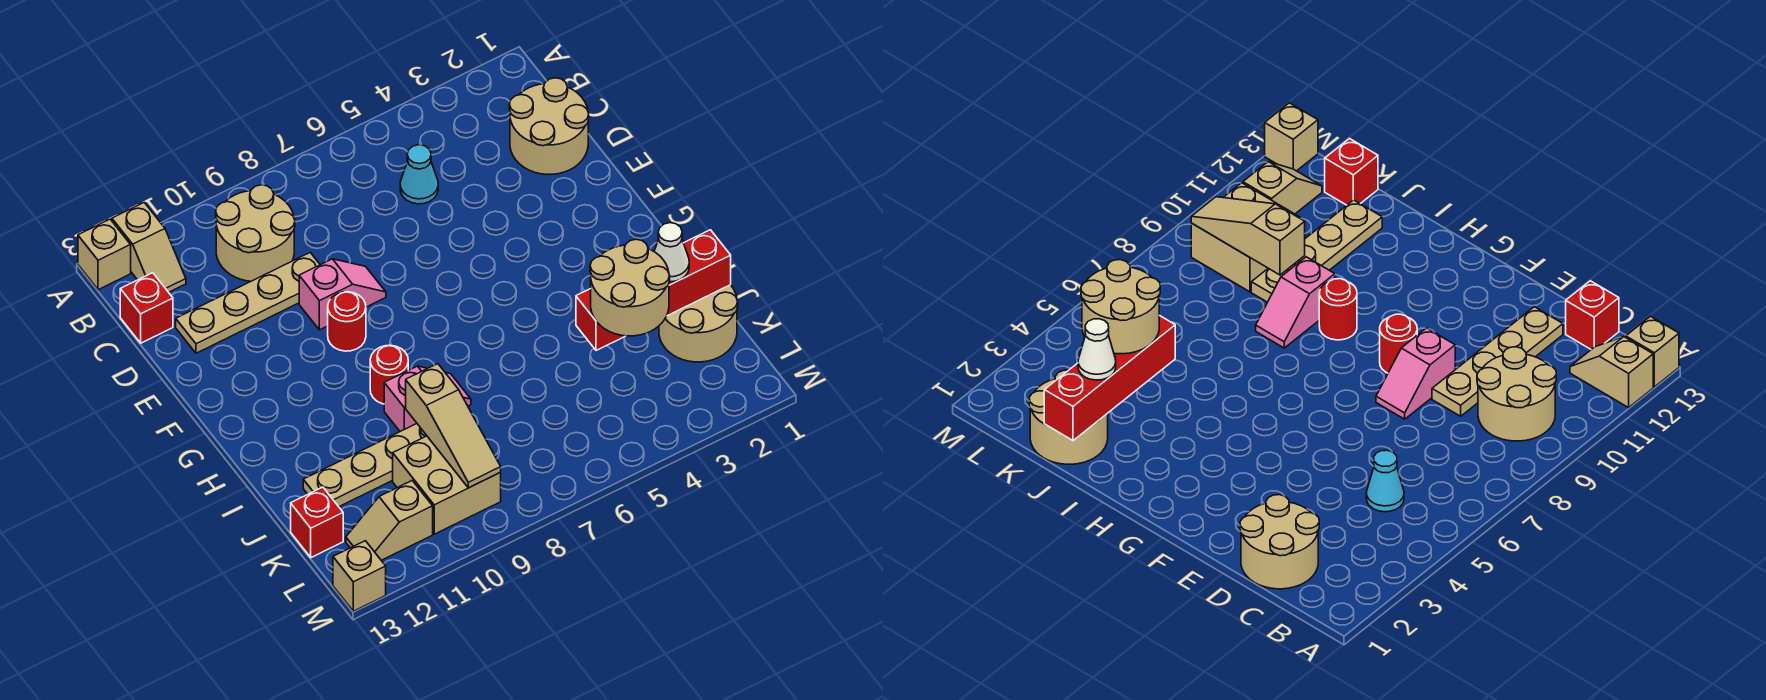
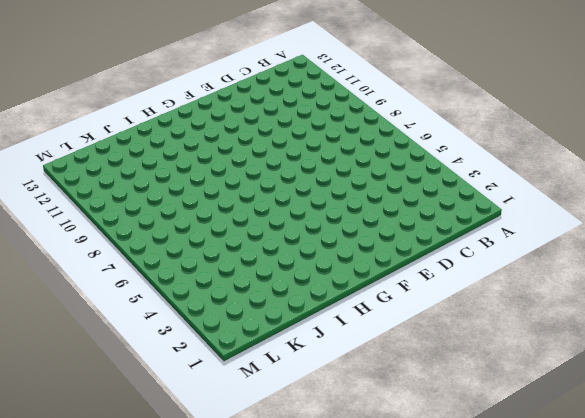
none -> tan 1x2 slope [112,203,186,292]
none -> tan 1x1 brick [78,219,131,290]
none -> tan 2x2 round brick [216,185,295,281]

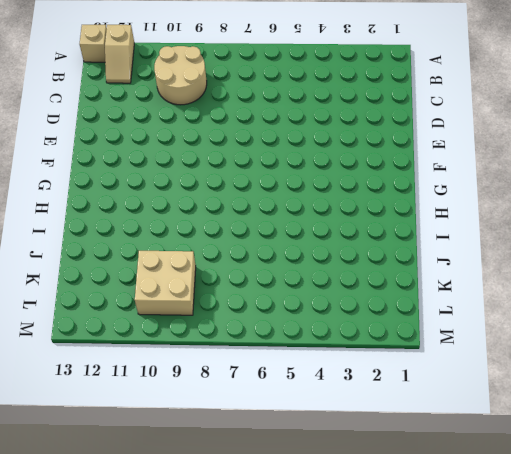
none -> tan 2x2 round brick [509,78,589,175]
none -> cyan 1x1 cone [400,145,438,204]
none -> red 1x1 brick [120,273,173,343]

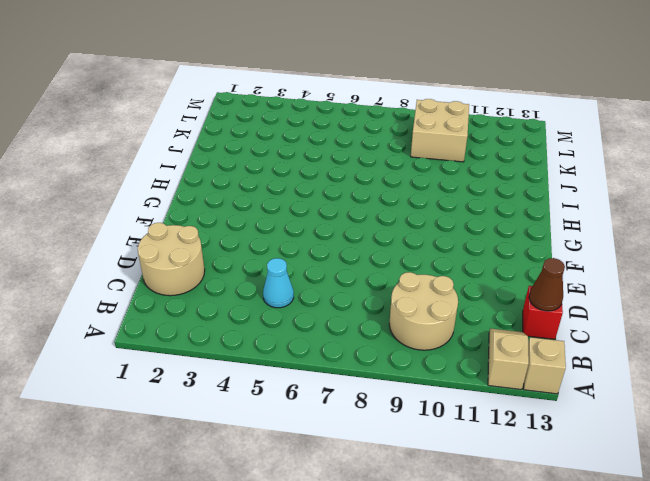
brown 1x1 cone [529,258,565,311] -> none
none -> tan 1x4 plate [176,253,320,353]
none -> pink 1x2 slope [299,259,386,330]
none -> red 1x1 round brick [328,292,366,351]

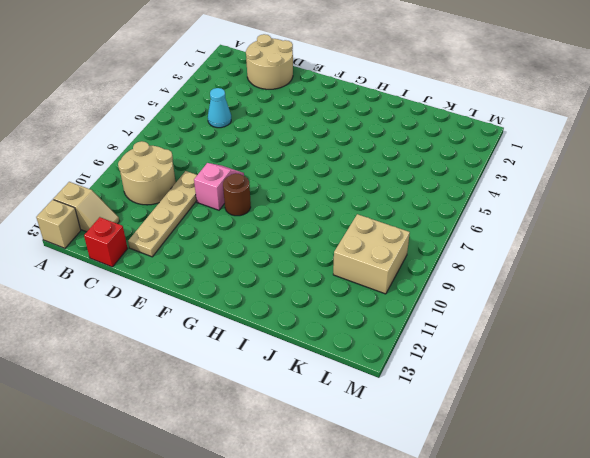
brown 1x1 round brick [223,173,251,216] -> red 1x1 round brick [328,292,366,351]
none -> red 1x1 round brick [370,345,408,404]
none -> pink 1x2 slope [384,366,471,431]
none -> tan 2x2 round brick [659,285,738,362]

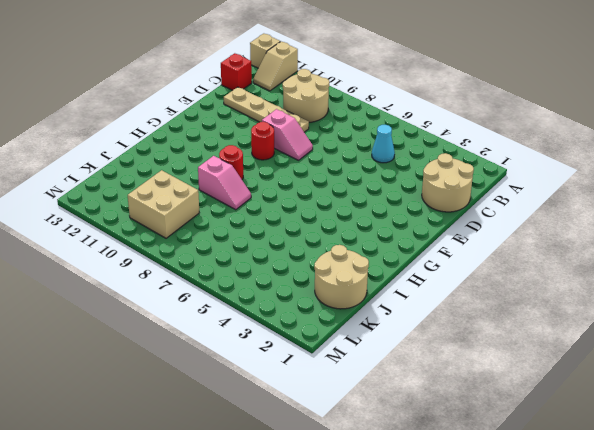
none -> tan 1x4 plate [303,424,427,507]
none -> red 1x1 brick [291,487,343,557]
none -> tan 1x2 slope [346,481,433,560]

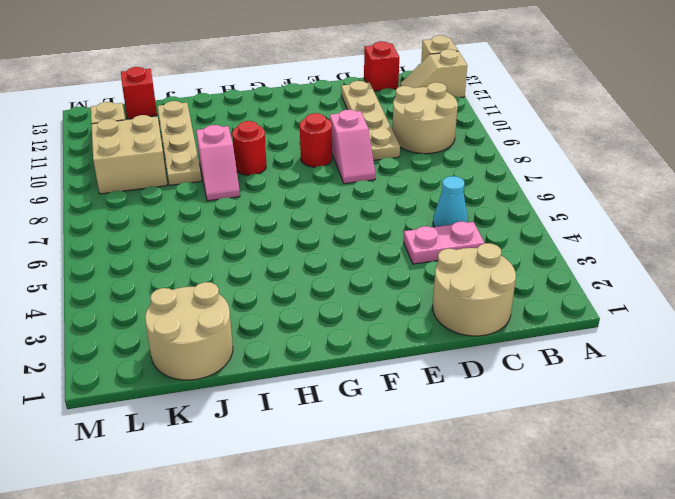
pink 1x2 plate [404,222,485,264] -> none
none -> tan 1x1 brick [333,541,386,611]
none -> red 1x4 brick [576,230,731,351]
none -> tan 1x3 slope [406,364,501,488]

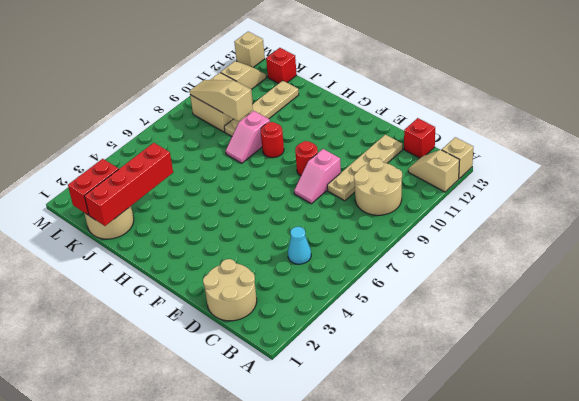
red 1x2 brick [68,159,118,215] -> none
none -> white 1x1 cone [654,223,689,282]
none -> tan 2x2 round brick [590,239,670,336]

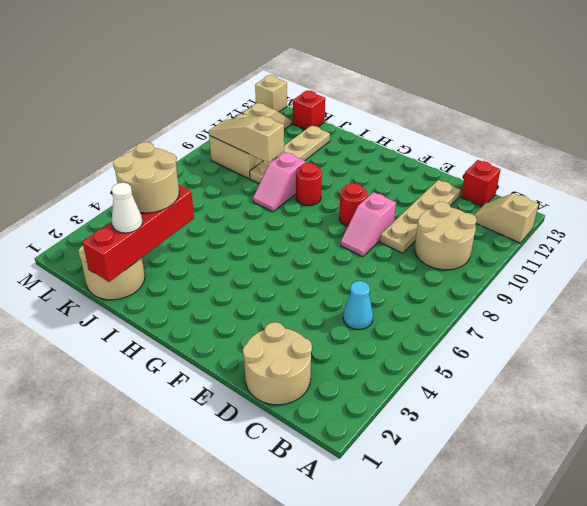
none -> tan 1x1 brick [78,219,131,290]

